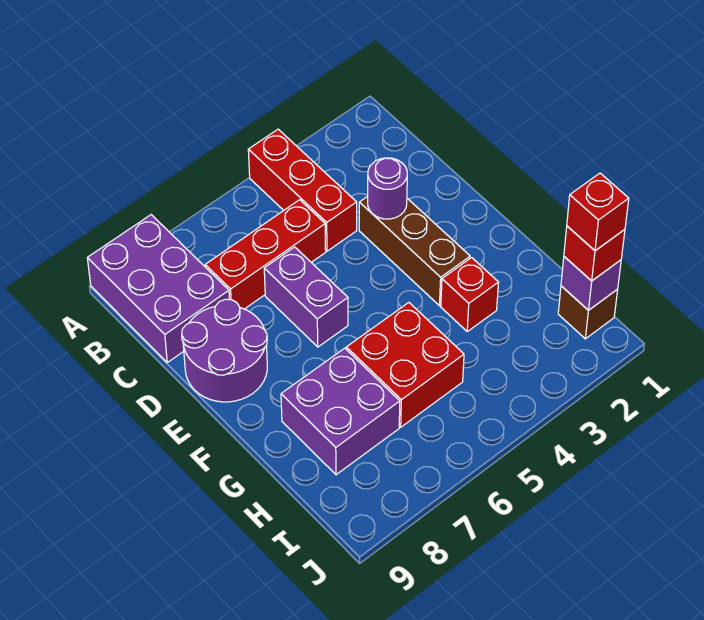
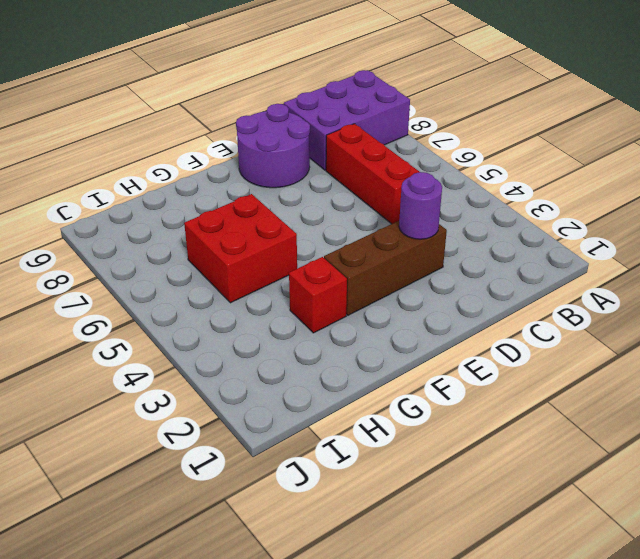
none -> red 1x3 brick [248,129,357,251]
none -> purple 1x2 brick [264,247,348,347]
none -> purple 2x2 brick [281,348,400,475]

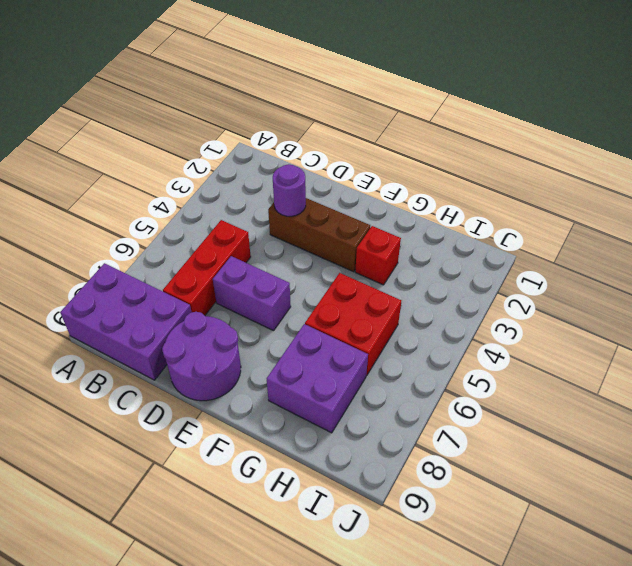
none -> red 1x3 brick [248,129,357,251]
none -> brown 1x1 brick [558,286,618,339]
none -> purple 1x1 brick [561,257,621,310]

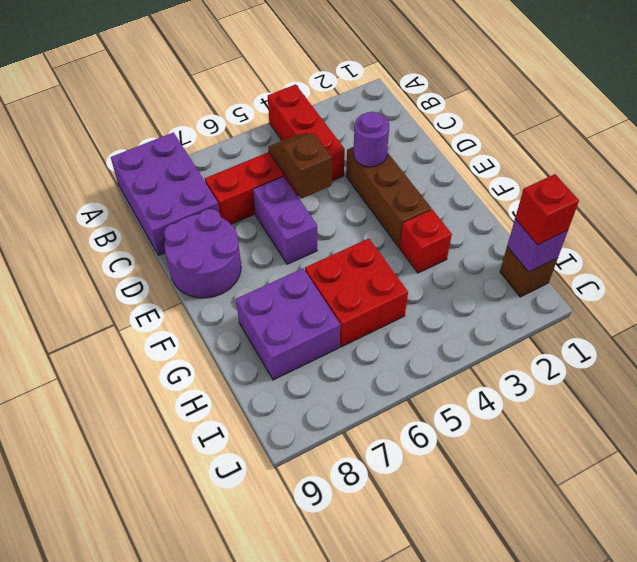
brown 1x2 slope [268,133,332,198] -> none
none -> red 1x1 brick [567,173,629,251]

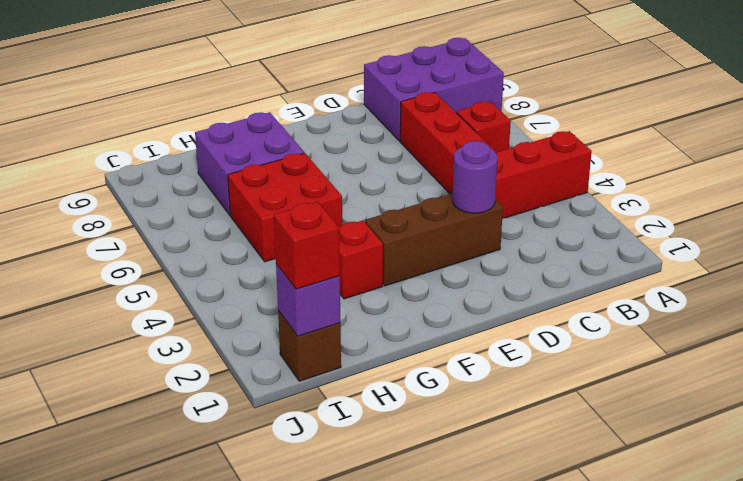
red 1x1 brick [457,102,511,152] -> red 1x1 brick moved to [567,173,629,251]
none -> purple 1x2 brick [264,247,348,347]
none -> purple 2x2 round brick [182,299,267,402]

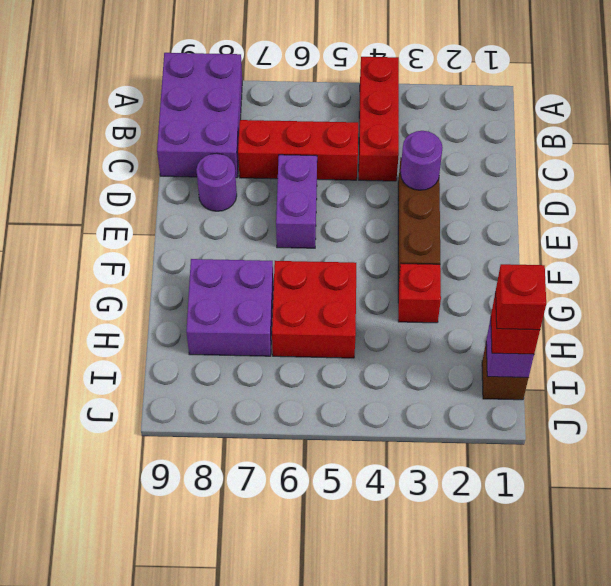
purple 1x1 round brick [196,153,237,211] -> purple 2x2 round brick [182,299,267,402]

